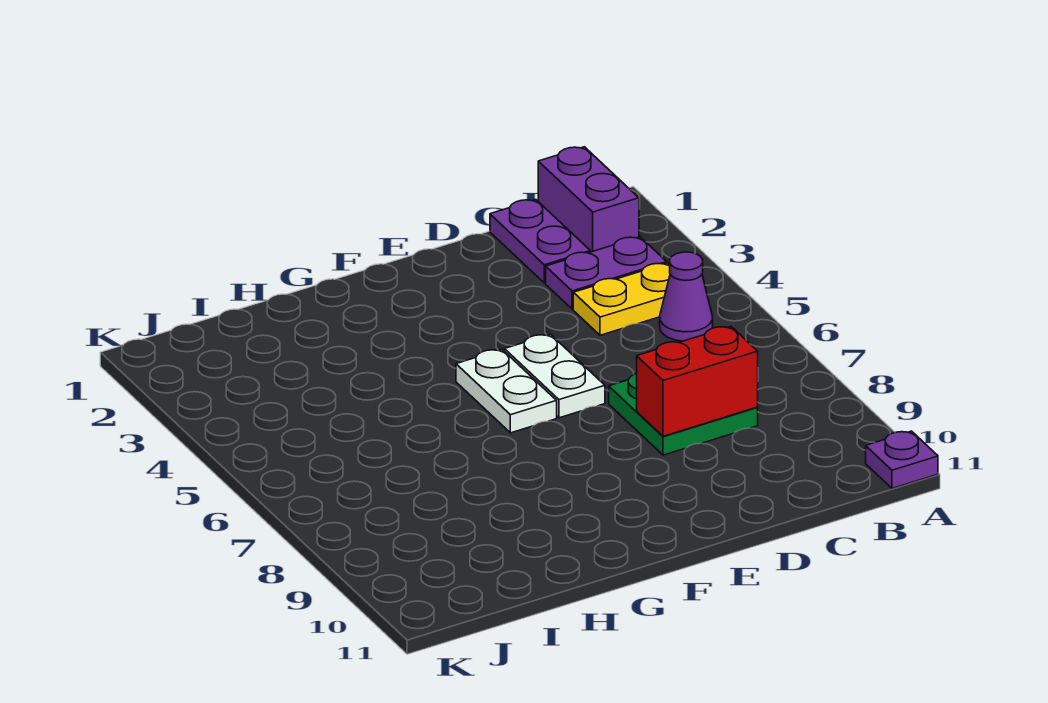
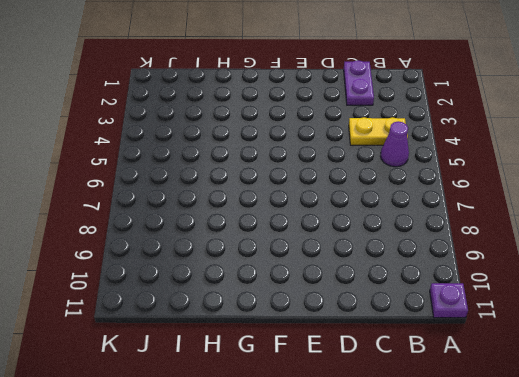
none -> purple 1x2 brick [538,147,639,252]
none -> purple 1x2 plate [546,237,667,309]

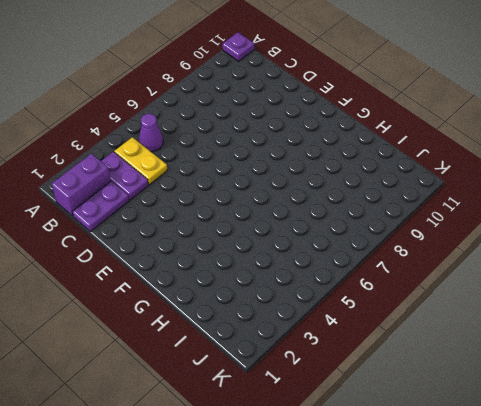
none -> green 2x2 plate [609,374,758,455]
none -> white 1x2 plate [504,334,605,418]

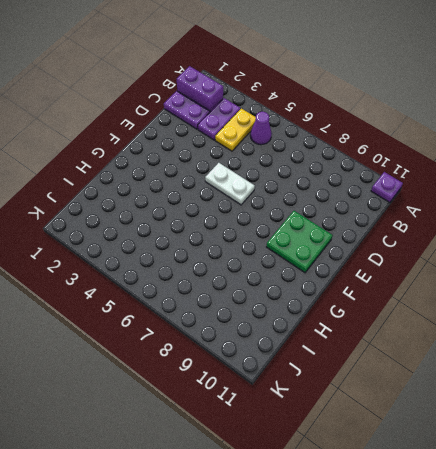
green 2x2 plate [266,211,333,273] -> green 2x2 plate moved to [609,374,758,455]
none -> white 1x2 plate [456,350,557,433]
none -> red 1x2 brick [637,326,758,436]

